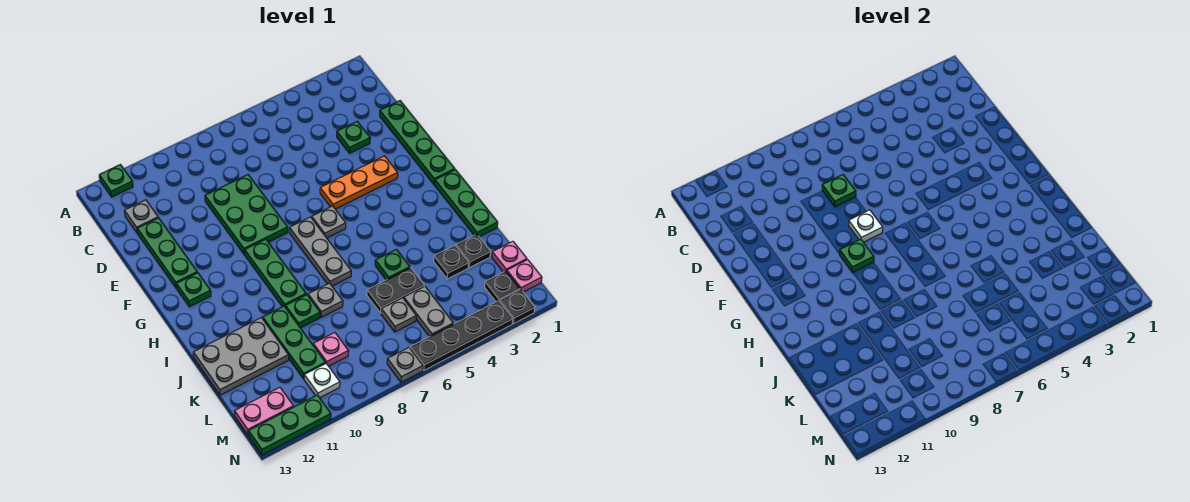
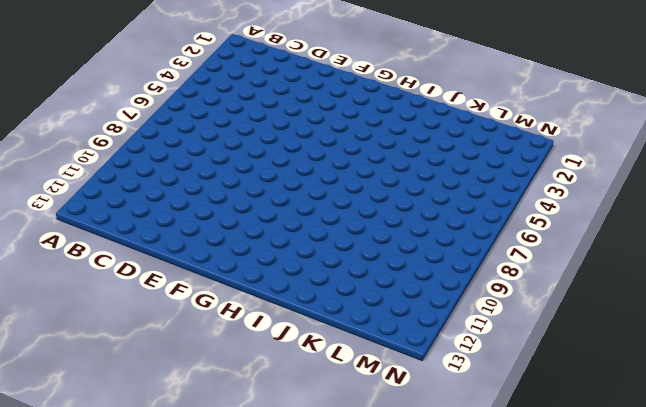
none -> green 1x1 plate [99,165,133,197]
none -> grey 1x1 plate [124,200,158,233]
none -> green 1x4 plate [380,101,455,185]
none -> green 1x1 plate [337,121,370,153]

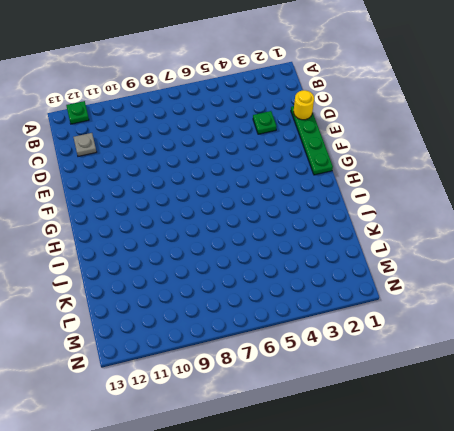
yellow 1x1 round brick [294,90,314,120] -> none
none -> green 2x3 plate [205,175,288,254]
none -> green 1x3 plate [137,218,197,288]
none -> orange 1x3 plate [320,156,398,209]
none -> grey 1x1 plate [312,206,346,238]

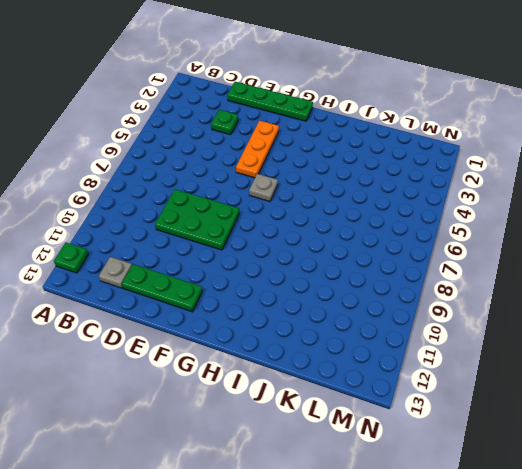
none -> grey 1x3 plate [289,217,351,286]
none -> green 1x3 plate [245,239,306,307]
none -> green 1x1 plate [176,273,211,307]
none -> green 1x3 plate [435,170,498,237]

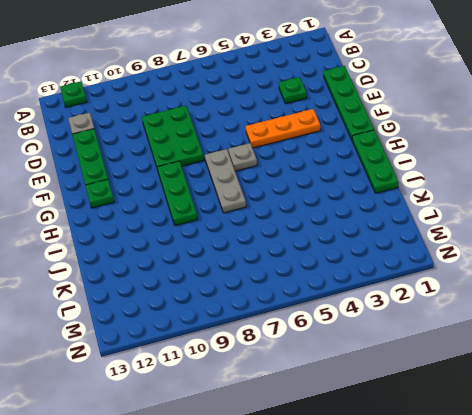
none -> green 1x1 plate [375,249,410,280]
none -> grey 1x1 plate [308,283,343,317]
none -> green 1x1 plate [285,294,320,328]
none -> green 1x3 plate [263,306,326,379]

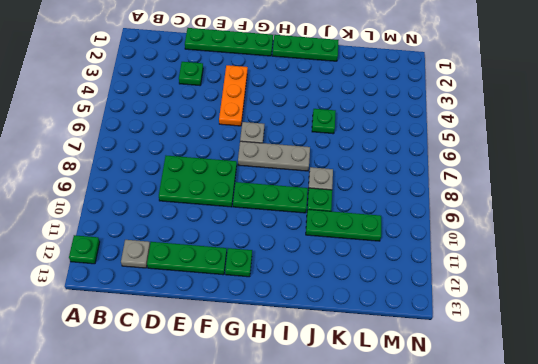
none -> grey 2x3 plate [193,318,289,395]
none -> black 1x1 plate [456,234,490,268]
none -> black 1x1 plate [434,245,469,279]
none -> black 1x2 plate [367,268,424,313]

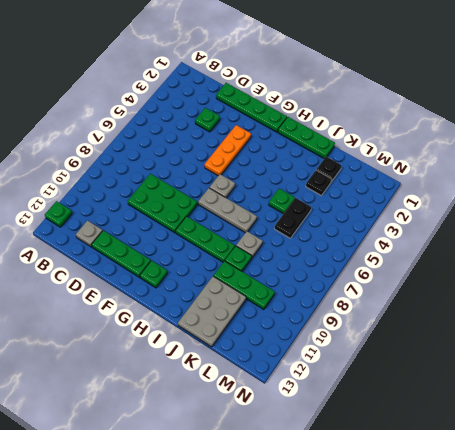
none -> pink 1x1 plate [492,241,527,272]
none -> grey 1x2 plate [404,286,453,337]
none -> grey 1x1 plate [381,298,416,332]
none -> pink 1x1 plate [313,333,349,366]

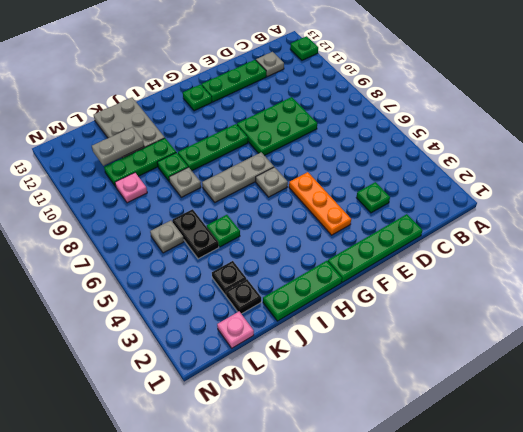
grey 1x2 plate [92,127,144,166] -> grey 1x2 plate moved to [404,286,453,337]
none -> pink 1x1 plate [507,260,542,292]
none -> black 1x1 plate [484,271,520,302]
none -> white 1x1 plate [304,364,340,398]
none -> pink 1x2 plate [234,387,294,435]

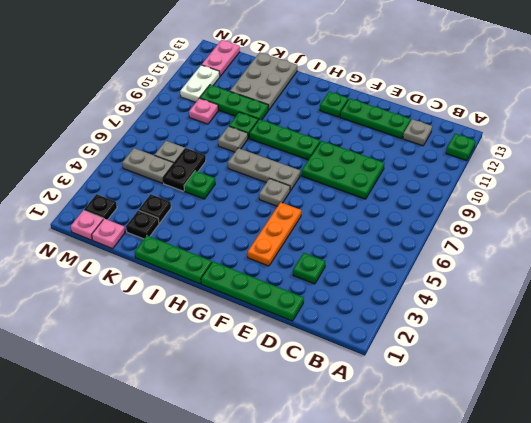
white 1x2 plate [180,65,220,102] -> white 1x1 plate [304,364,340,398]
none -> black 1x1 plate [500,290,535,324]
none -> black 1x4 plate [410,301,513,370]
none -> grey 1x1 plate [387,348,423,382]
none -> green 1x3 plate [248,395,331,455]

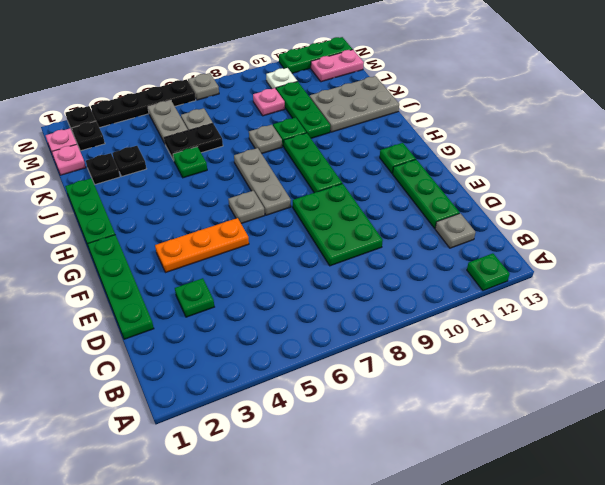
none -> green 1x1 plate [822,175,856,207]
none -> white 1x1 plate [849,210,883,242]
none -> green 1x1 plate [840,239,874,273]

